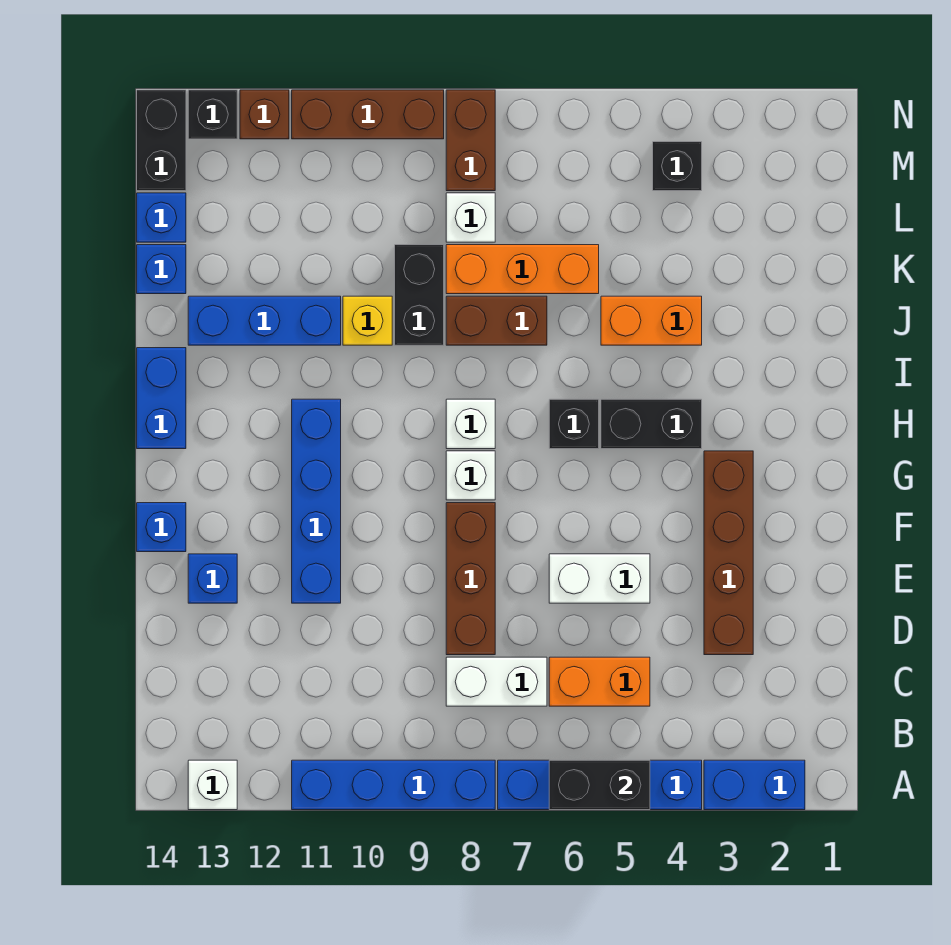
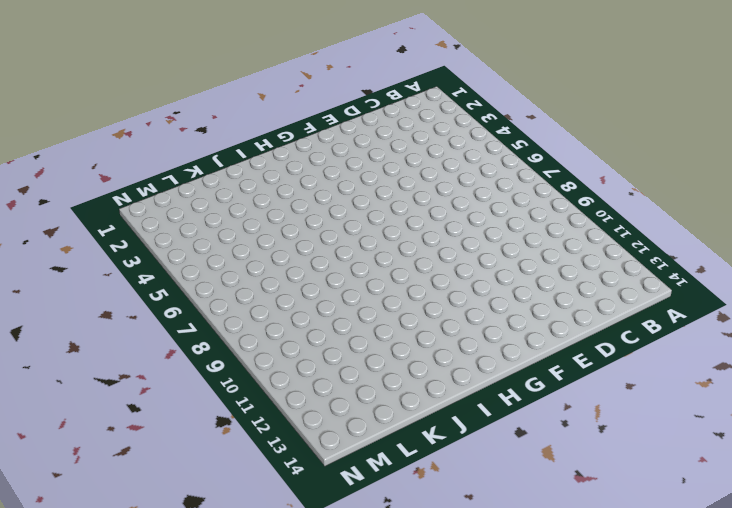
none -> blue 1x2 brick [704,760,805,810]
none -> blue 1x4 brick [498,760,702,810]
none -> blue 1x4 brick [292,760,495,810]
none -> white 1x1 brick [188,760,237,810]

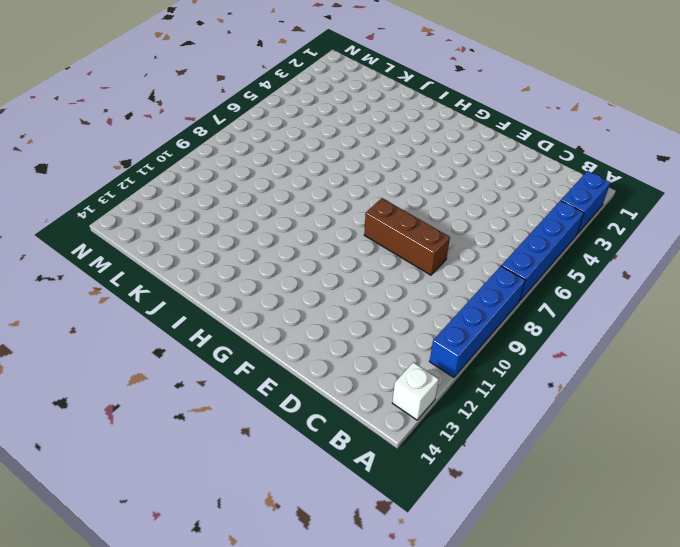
none -> orange 1x2 brick [549,657,650,706]
none -> white 1x2 brick [446,657,547,706]
none -> brown 1x4 brick [704,451,753,655]
none -> white 1x2 brick [549,554,650,603]

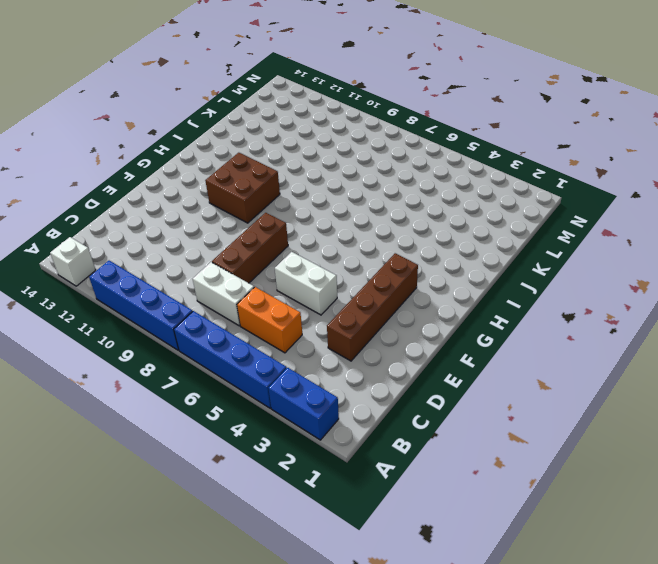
brown 2x2 brick [205,153,280,223] -> blue 1x4 brick [292,399,341,603]
none -> blue 1x1 brick [188,554,237,603]
none -> blue 1x1 brick [137,503,186,552]
none -> white 1x1 brick [446,451,495,500]
none -> black 1x2 brick [601,399,702,449]

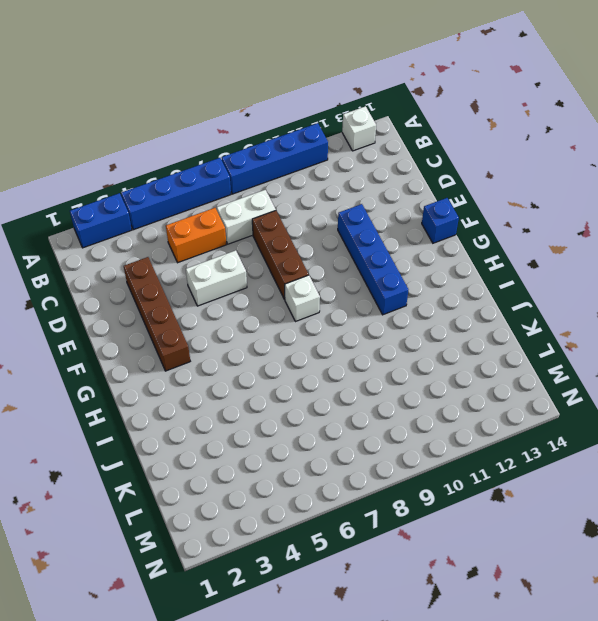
none -> blue 1x1 brick [188,554,237,603]
none -> black 1x2 brick [601,399,702,449]
none -> black 1x1 brick [549,399,599,449]
none -> white 1x1 brick [446,399,495,449]

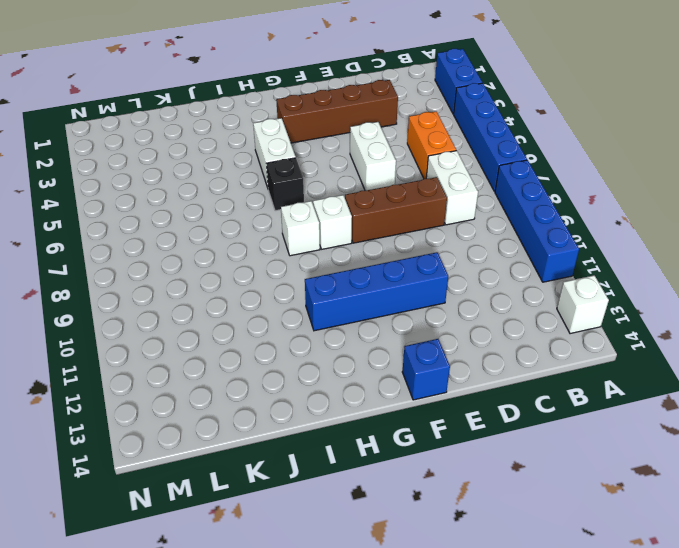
white 1x2 brick [253,118,296,188] -> black 1x2 brick [601,399,702,449]
none -> blue 1x1 brick [188,554,237,603]
none -> blue 1x2 brick [137,348,186,449]
none -> orange 1x2 brick [601,296,702,345]
none -> brown 1x2 brick [446,296,547,345]

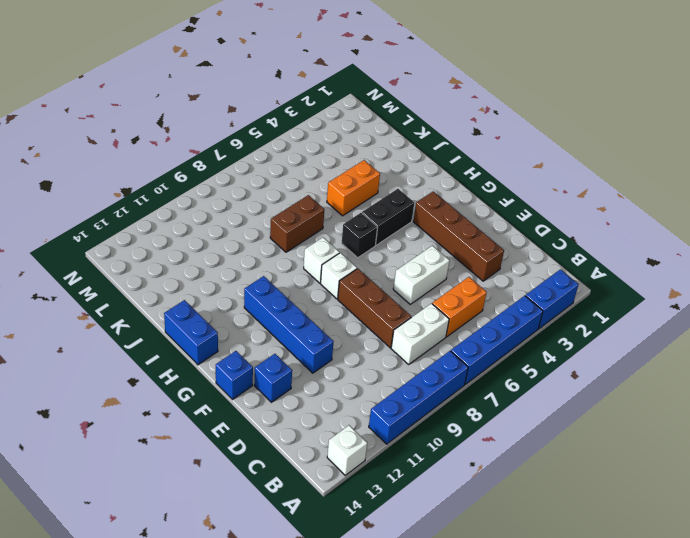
none -> black 1x2 brick [395,245,444,345]
none -> yellow 1x1 brick [343,296,392,345]
none -> blue 1x3 brick [188,296,341,345]
none -> orange 1x3 brick [446,245,599,294]

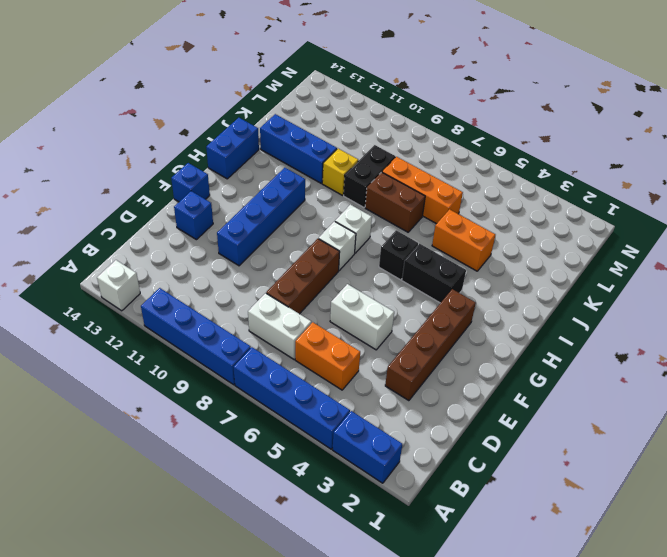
none -> blue 1x1 brick [137,245,186,294]
none -> white 1x1 brick [446,193,495,242]
none -> blue 1x1 brick [137,193,186,242]
none -> black 1x1 brick [653,142,702,191]

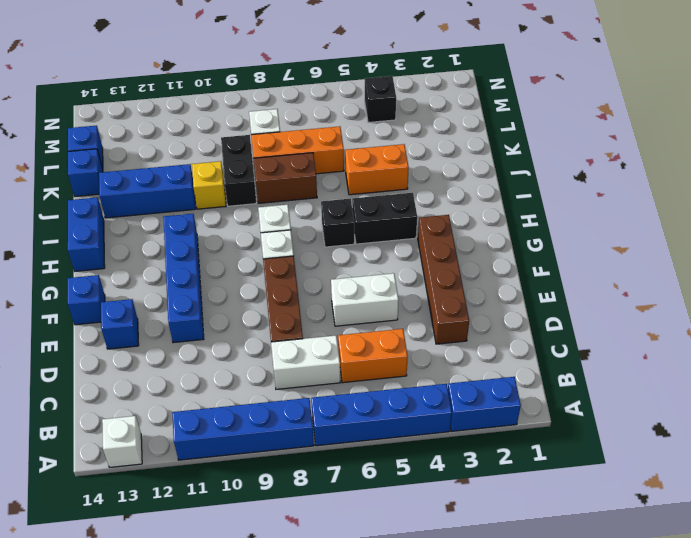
none -> brown 1x2 brick [446,90,495,191]
none -> black 1x2 brick [137,90,186,191]
none -> brown 1x3 brick [292,90,444,139]
none -> brown 1x1 brick [240,90,289,139]

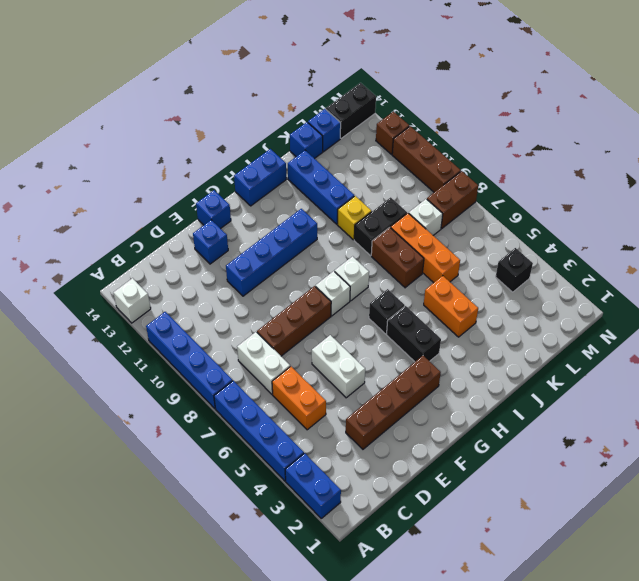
none -> black 1x1 brick [188,90,237,139]
none -> black 1x2 brick [549,760,650,810]

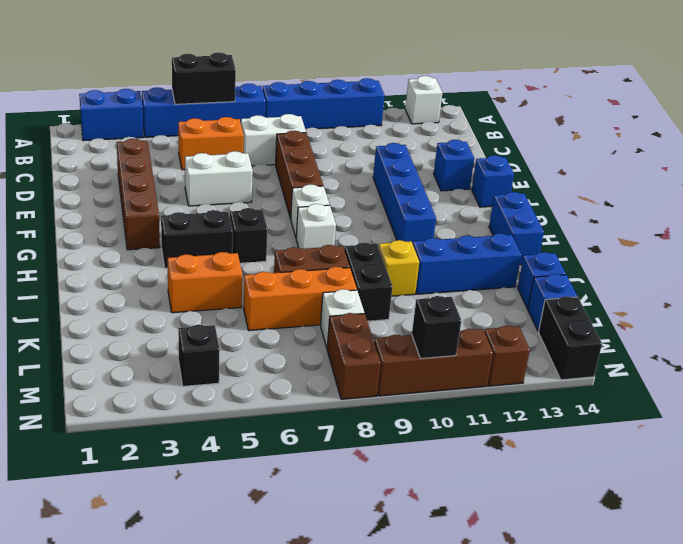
black 1x1 brick [412,296,461,359] -> black 1x1 brick moved to [188,90,237,139]

